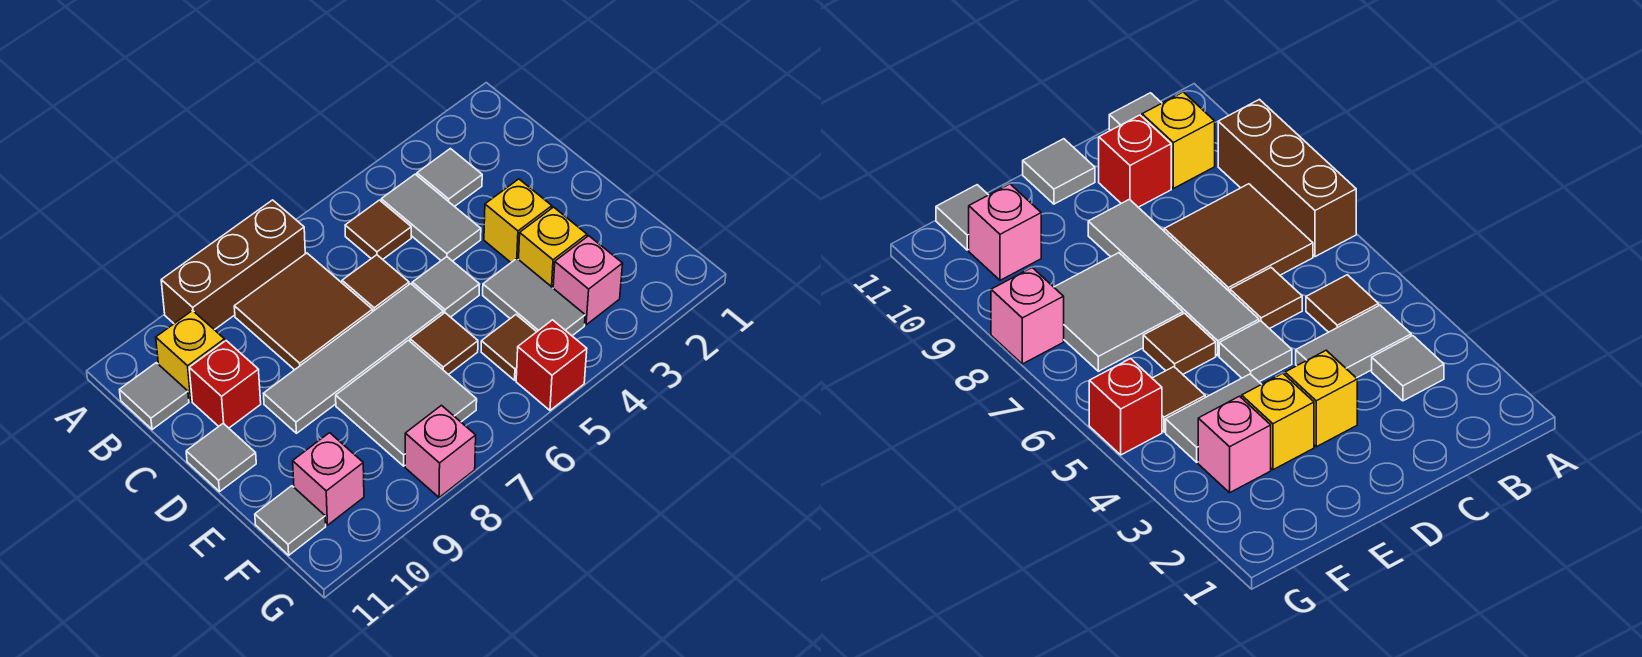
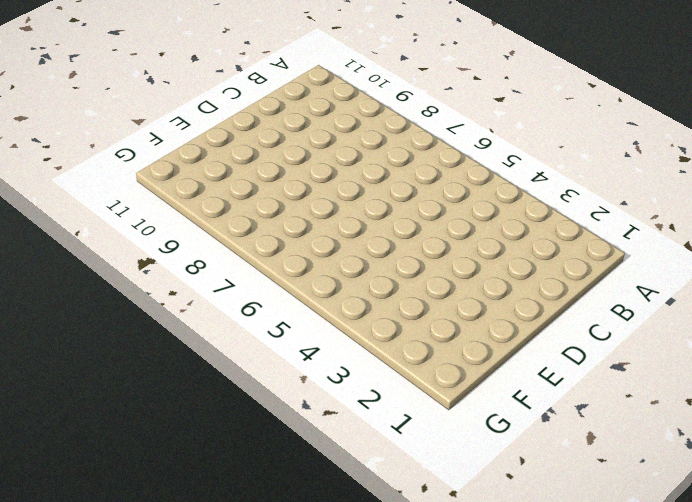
none -> brown 1x3 brick [161,200,305,330]
none -> grey 1x1 tile [417,149,482,207]
none -> grey 1x2 tile [381,174,481,261]

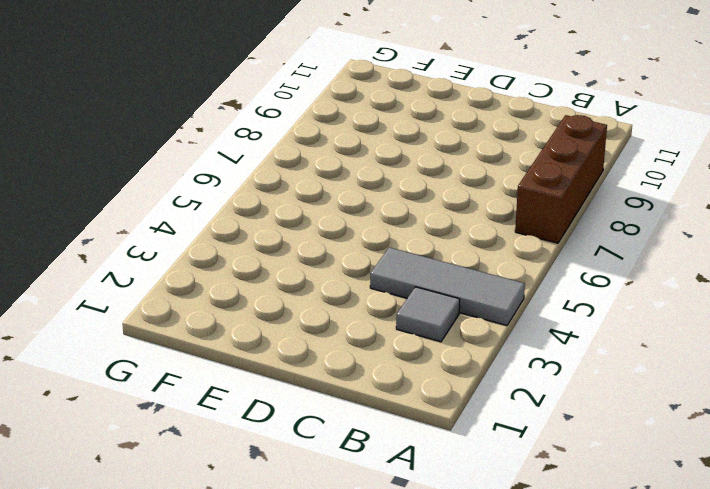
grey 1x3 tile [370,247,525,326] -> grey 1x2 tile [381,174,481,261]
none -> brown 1x1 tile [345,200,411,259]
none -> brown 2x2 tile [234,253,373,370]
none -> yellow 1x1 brick [156,311,225,401]

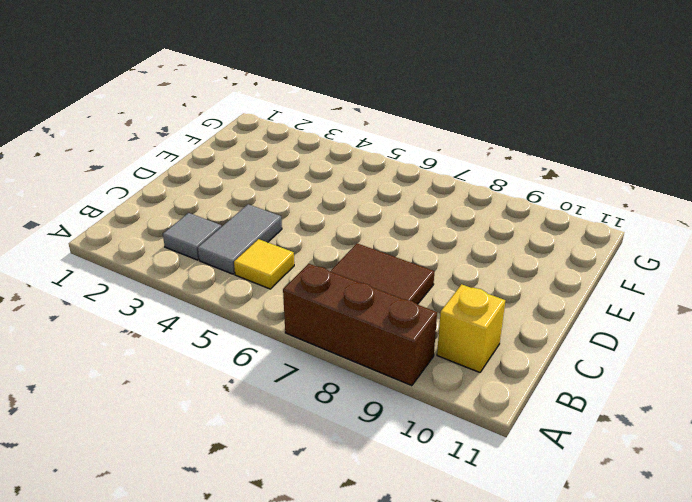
yellow 1x1 tile [234,239,294,289] -> brown 1x1 tile [345,200,411,259]
none -> grey 1x1 tile [120,363,189,430]
none -> brown 1x1 tile [342,255,409,311]
none -> red 1x1 brick [189,341,261,428]

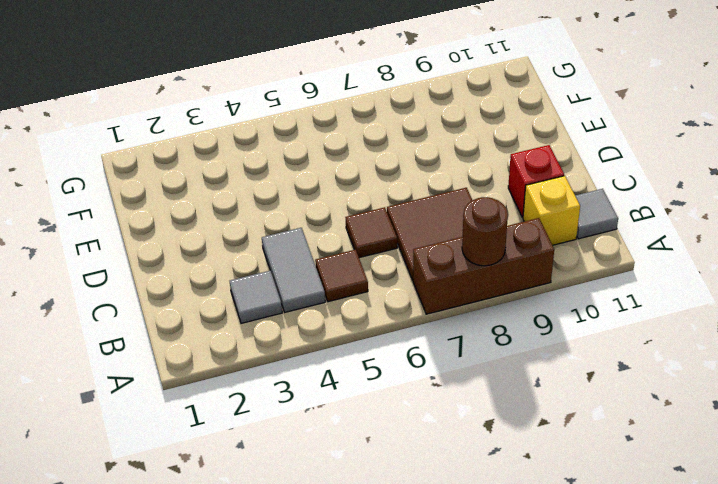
brown 1x1 round brick [462,197,508,266] -> none
none -> yellow 1x1 brick [484,179,552,262]
none -> grey 1x1 tile [412,257,480,317]
none -> grey 1x4 tile [264,284,443,433]

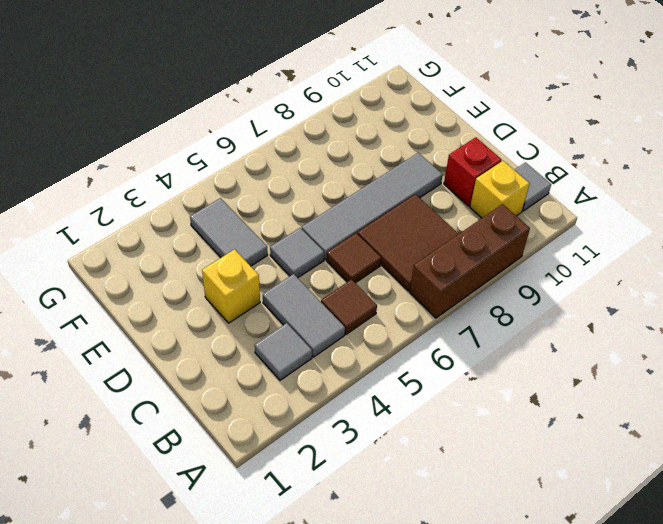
none -> grey 1x1 tile [186,423,256,492]
none -> yellow 1x1 brick [519,207,587,288]
none -> brown 1x1 tile [410,313,478,375]

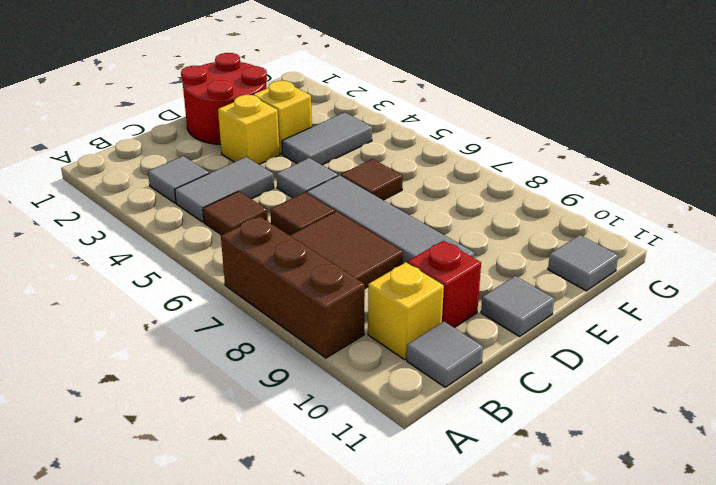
red 2x2 round brick [181,53,267,144] -> none
none -> grey 2x2 tile [336,340,477,466]
none -> pink 1x1 brick [553,236,623,325]
none -> brown 1x1 tile [481,315,536,380]

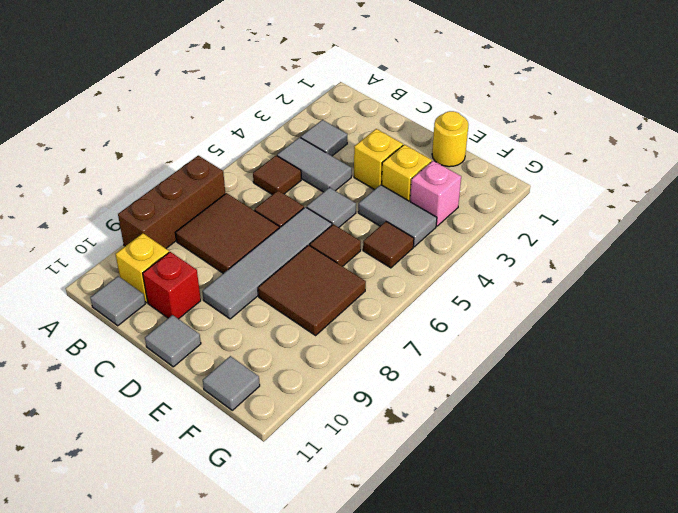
yellow 1x1 round brick [432,111,468,167] -> none
brown 2x2 tile [258,245,366,335] -> grey 2x2 tile [336,340,477,466]
none -> pink 1x1 brick [293,433,364,525]
none -> red 1x1 brick [516,320,587,410]
none -> pink 1x1 brick [405,405,476,497]

